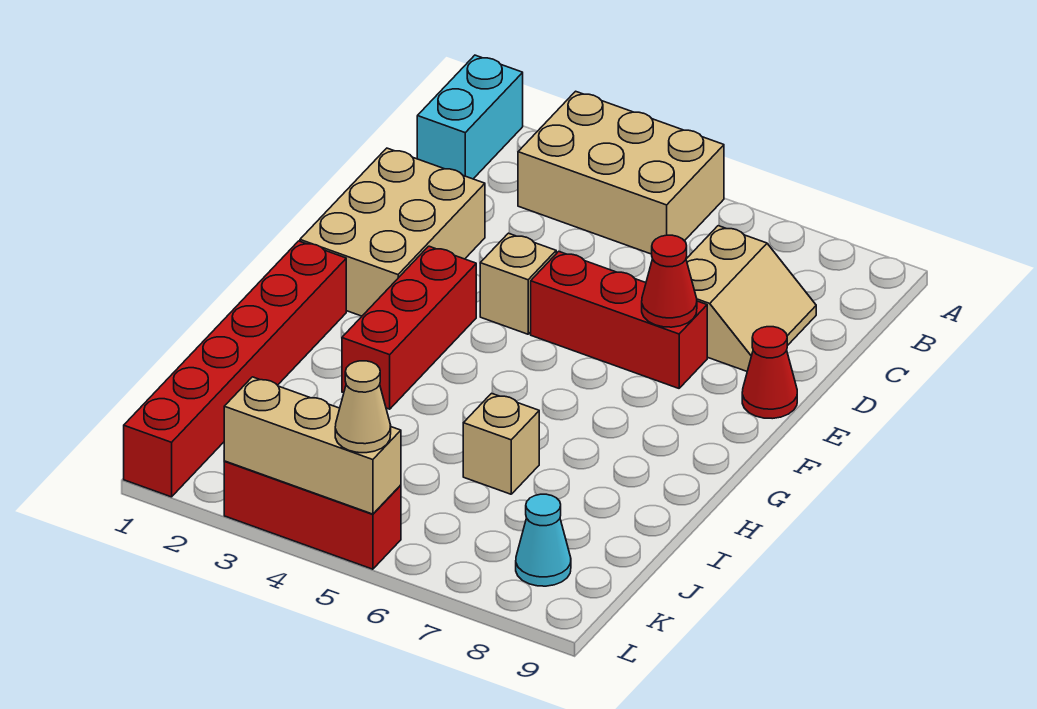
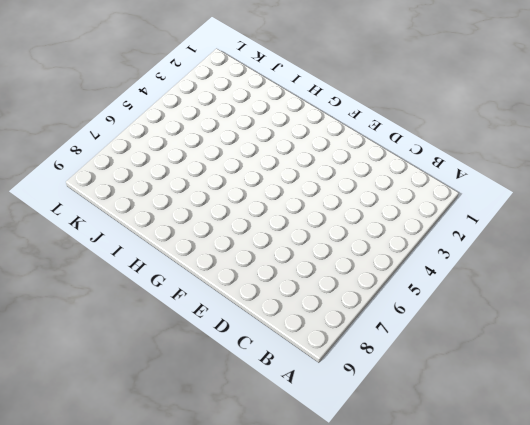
none -> cyan 1x2 brick [417,55,523,179]
none -> tan 2x3 brick [518,91,724,254]
none -> tan 2x2 slope [686,226,816,371]

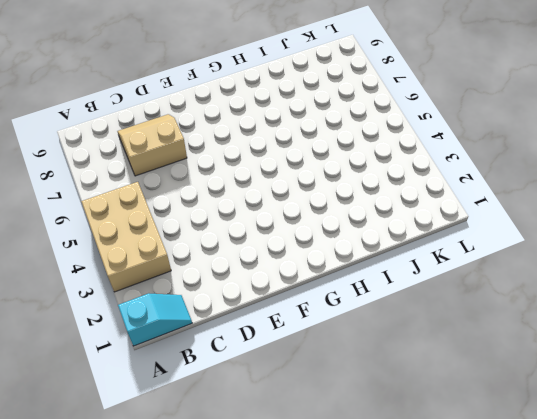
cyan 1x2 slope [118,293,192,346] -> cyan 1x2 brick [417,55,523,179]
none -> tan 2x3 brick [300,148,485,316]
none -> tan 1x1 brick [480,233,556,334]
none -> red 1x3 brick [531,251,707,388]

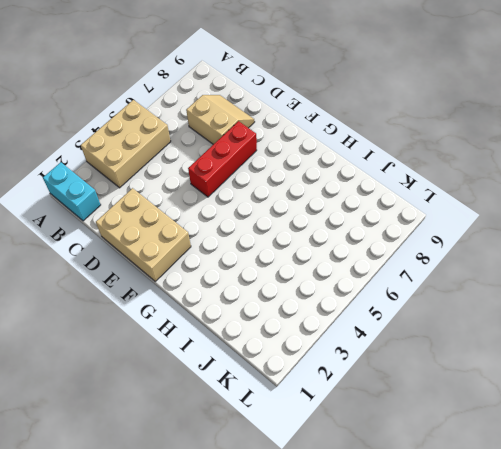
none -> tan 1x1 brick [480,233,556,334]
none -> red 1x1 cone [742,327,797,419]
none -> red 1x3 brick [342,246,476,409]

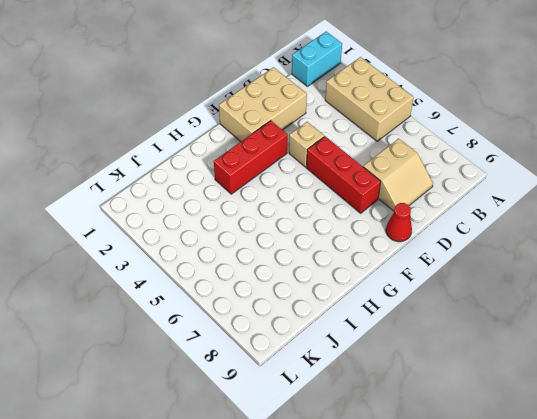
none -> red 1x6 brick [124,241,346,497]
none -> tan 1x1 brick [463,393,539,494]
none -> cyan 1x1 cone [516,494,571,586]

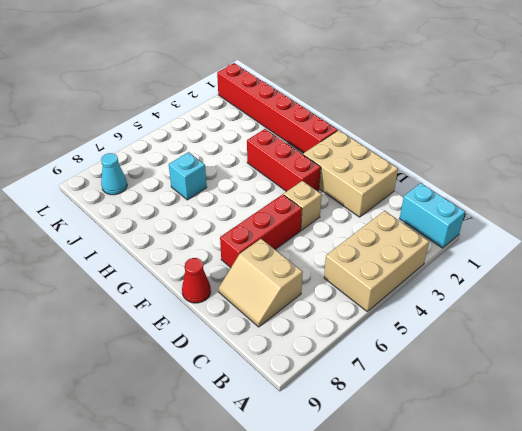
cyan 1x1 brick [169,152,207,200] -> tan 1x1 brick [463,393,539,494]
none -> red 1x3 brick [224,461,401,569]
none -> red 1x1 cone [642,235,697,327]
none -> tan 1x3 brick [224,377,401,514]

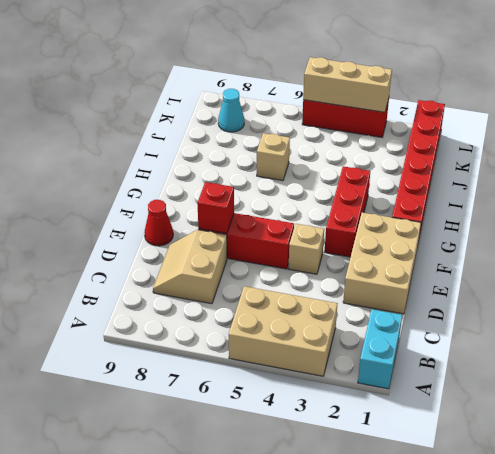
red 1x1 brick [197,182,234,233] -> red 1x1 cone [642,235,697,327]
none -> tan 1x1 cone [335,361,391,453]

